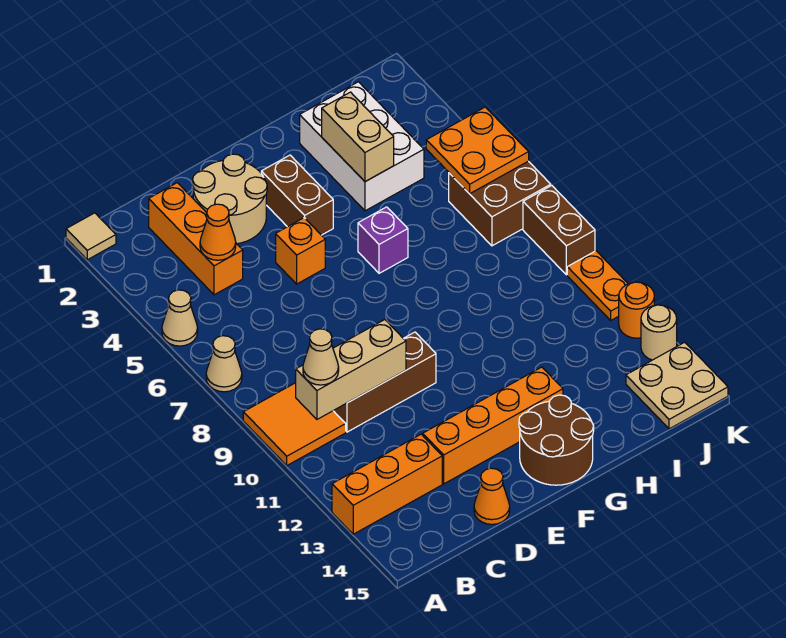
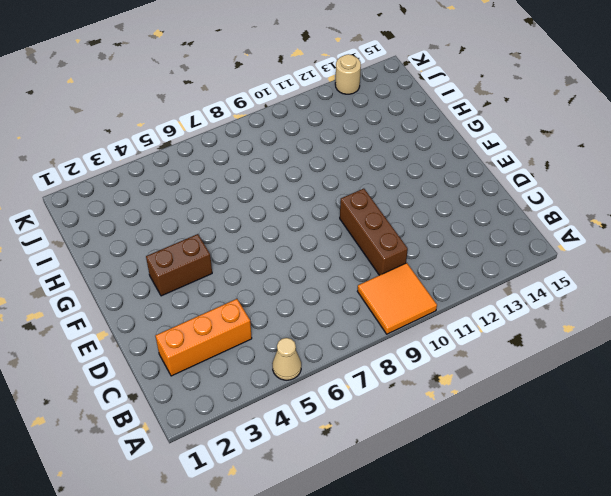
none -> tan 1x1 tile [66,213,116,260]
none -> tan 1x1 cone [206,336,242,392]
none -> orange 1x3 brick [332,434,442,534]

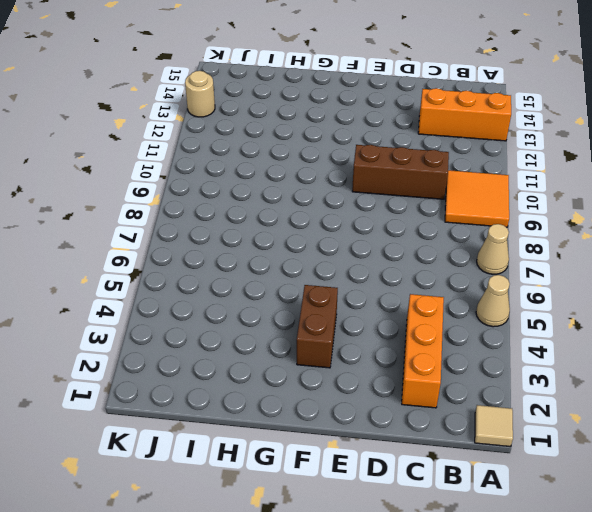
none -> tan 2x2 round brick [193,154,267,244]
none -> orange 1x4 brick [423,367,563,484]
none -> orange 1x1 cone [474,468,510,524]

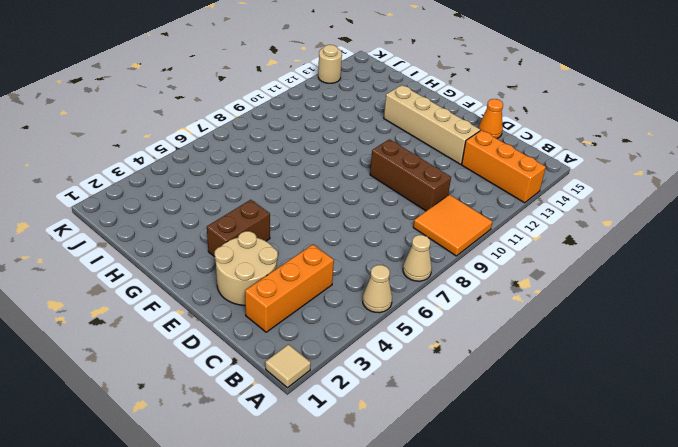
tan 1x4 brick [384,85,480,164] -> orange 1x4 brick [423,367,563,484]
none -> orange 1x1 brick [276,218,325,284]
none -> brown 2x2 round brick [519,395,594,485]
none -> purple 1x1 brick [358,207,408,273]

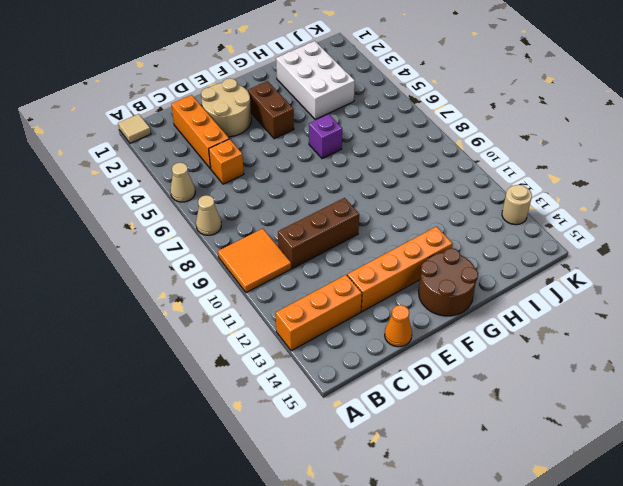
orange 1x1 brick [209,139,244,184] -> orange 1x1 brick moved to [276,218,325,284]
none -> brown 2x2 brick [449,161,551,246]
none -> tan 2x2 plate [626,342,728,429]
none -> brown 1x2 brick [523,186,595,275]

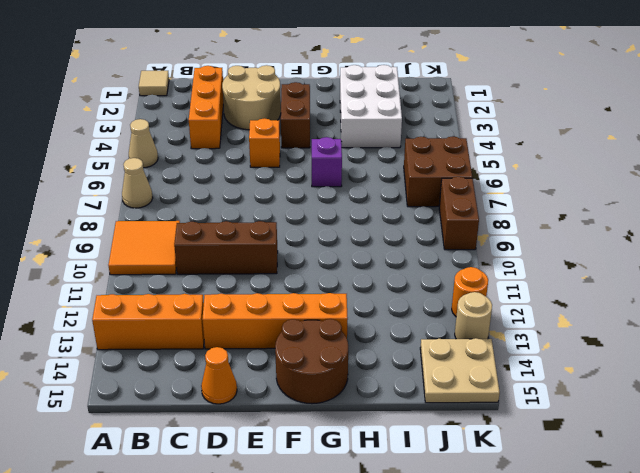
none -> orange 1x2 plate [567,251,628,320]
none -> tan 1x3 brick [296,320,406,419]
none -> orange 1x1 cone [200,204,236,260]

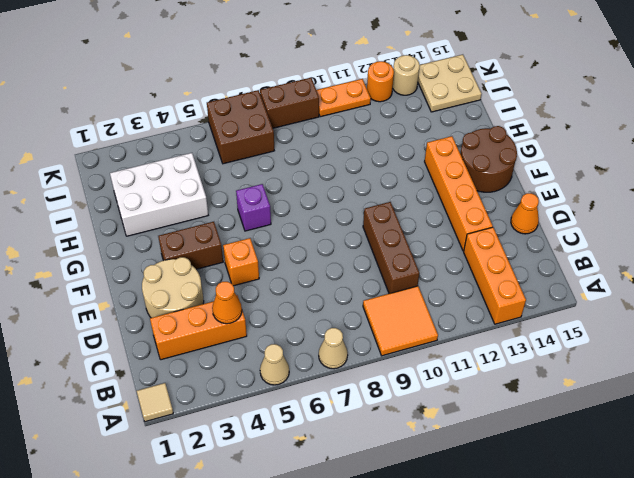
none -> tan 1x3 brick [296,320,406,419]
none -> tan 1x2 brick [322,92,394,182]
none -> orange 2x2 plate [426,107,529,194]

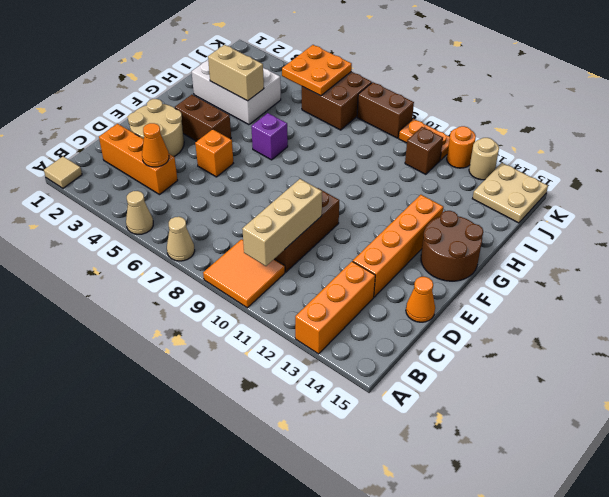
brown 1x1 brick [405,127,443,174] -> none
none -> tan 1x1 cone [303,329,339,385]

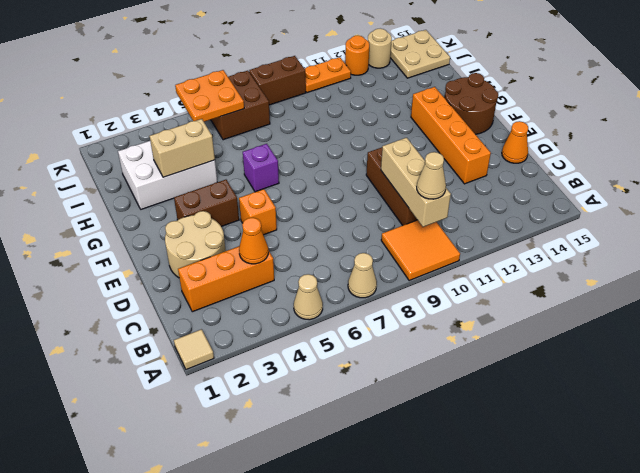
none -> orange 1x3 brick [332,434,442,534]

